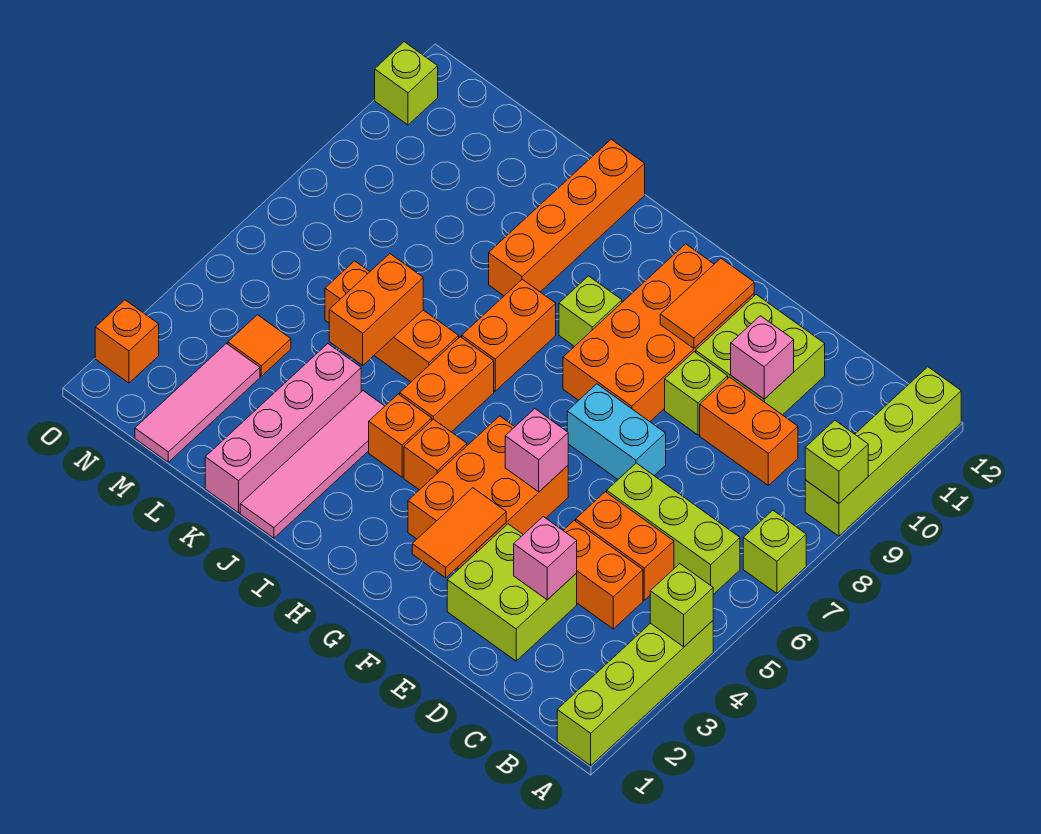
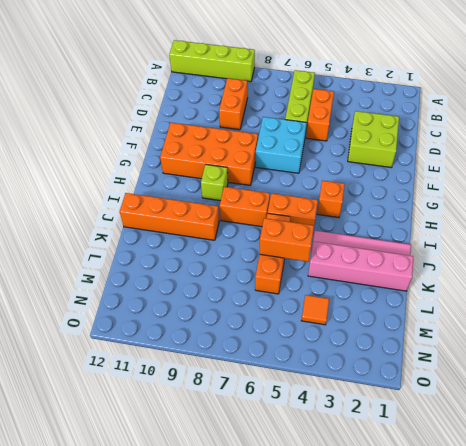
cyan 2x2 brick [256,117,306,173] -> cyan 1x2 brick [567,384,666,479]
none -> lime 1x4 brick [557,621,713,765]
none -> lime 1x1 brick [743,510,806,593]
none -> orange 1x2 brick [563,520,643,629]
none -> lime 2x2 brick [696,295,825,415]

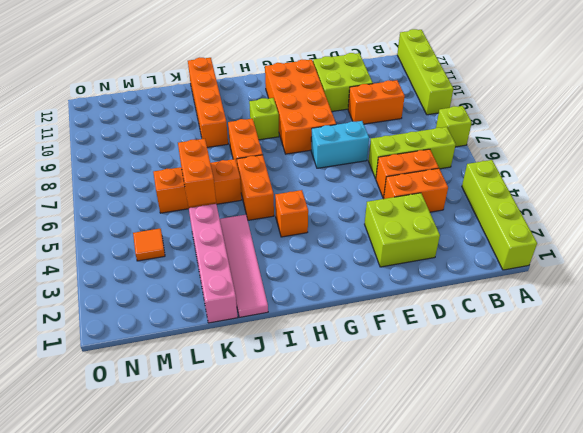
none -> lime 1x1 brick [665,352,728,435]
none -> orange 2x3 brick [408,416,568,569]
none -> orange 1x1 brick [369,394,432,477]
none -> pink 1x3 tile [135,344,260,462]

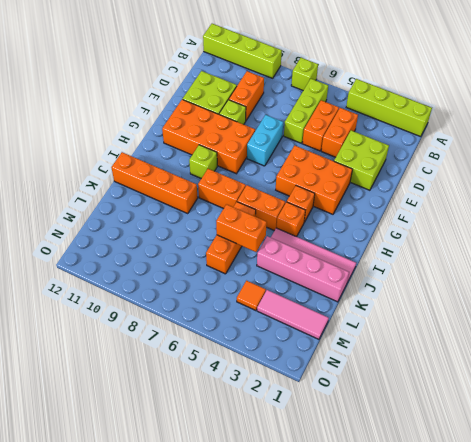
none -> orange 1x1 brick [95,300,159,383]
none -> lime 1x1 brick [375,42,438,125]
none -> lime 1x1 brick [650,564,713,647]
none -> lime 1x1 brick [805,420,868,504]

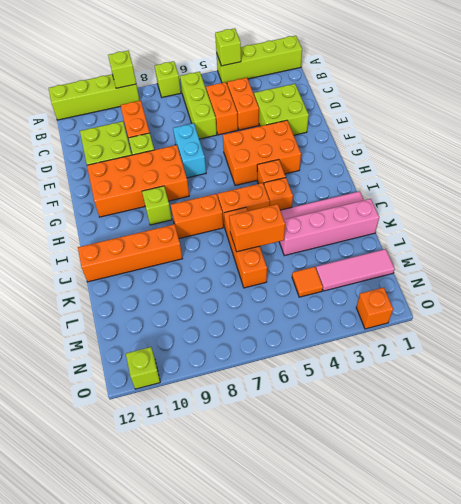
none -> pink 1x1 brick [514,517,577,600]
none -> pink 1x1 brick [731,316,794,399]
none -> orange 1x2 tile [412,488,506,578]
none -> pink 1x1 brick [505,409,568,492]

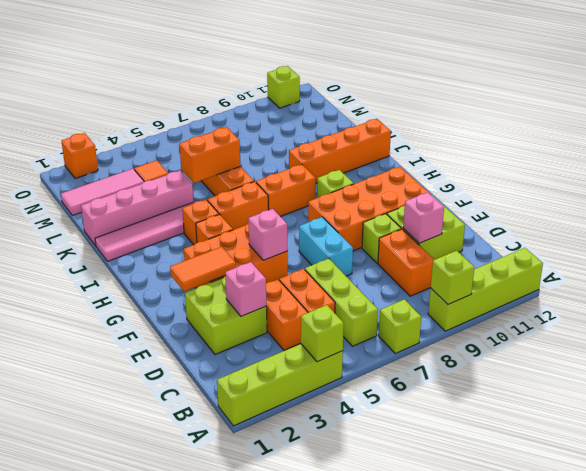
none -> orange 1x2 tile [660,258,754,348]

